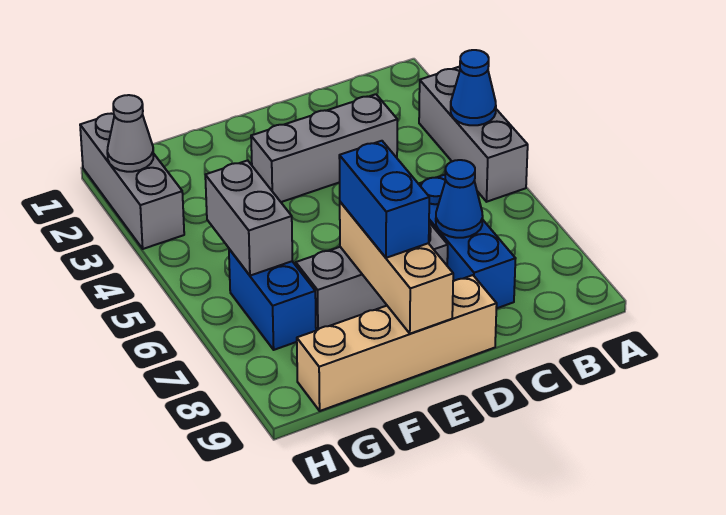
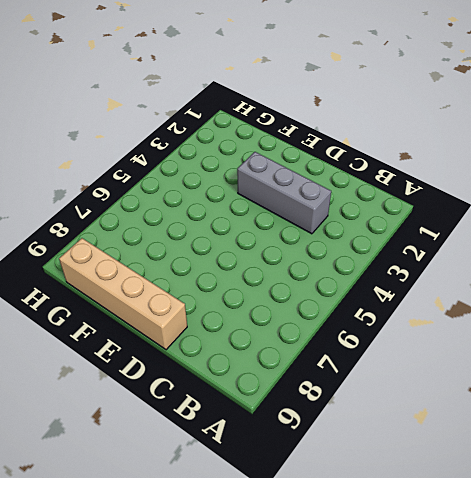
none -> grey 1x3 brick [419,67,528,202]
none -> blue 1x3 brick [419,175,516,309]
none -> grey 1x3 brick [296,223,448,331]

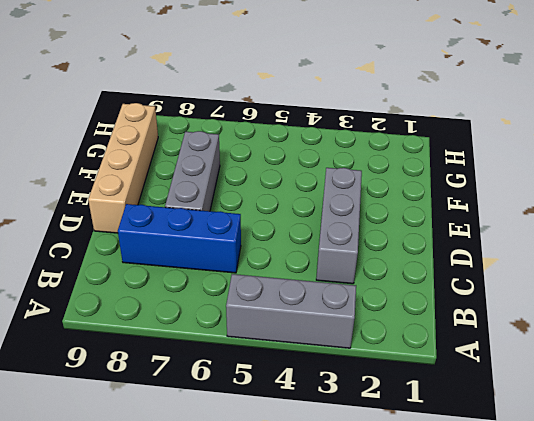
none -> blue 1x2 brick [229,249,316,350]
none -> grey 1x3 brick [80,114,184,249]
none -> blue 1x1 cone [451,50,496,125]

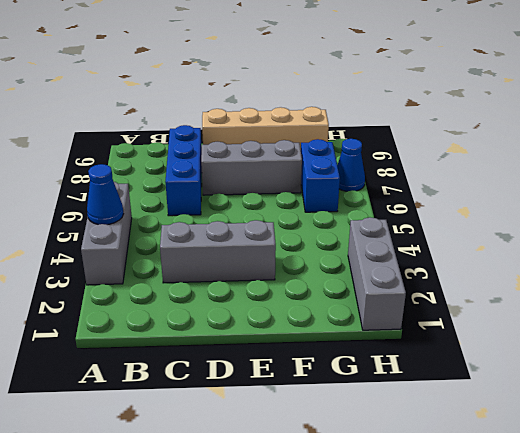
blue 1x1 cone [337,139,365,191] -> blue 1x1 cone moved to [436,160,483,238]
none -> tan 1x3 brick [340,202,453,334]
none -> grey 1x2 brick [205,160,292,276]
none -> grey 1x1 cone [107,95,153,172]

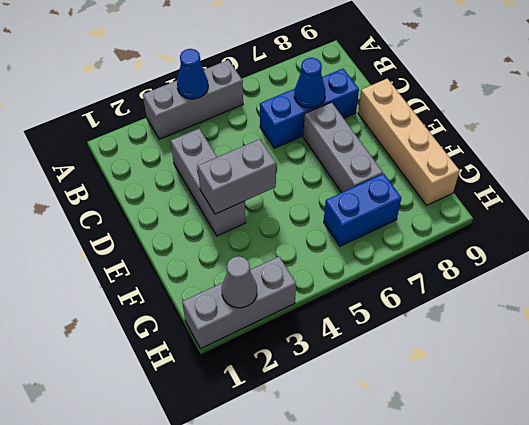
grey 1x2 brick [198,139,276,214] -> grey 1x2 brick moved to [205,160,292,276]
none -> tan 1x3 brick [340,202,453,334]
none -> blue 1x2 brick [339,141,429,258]

